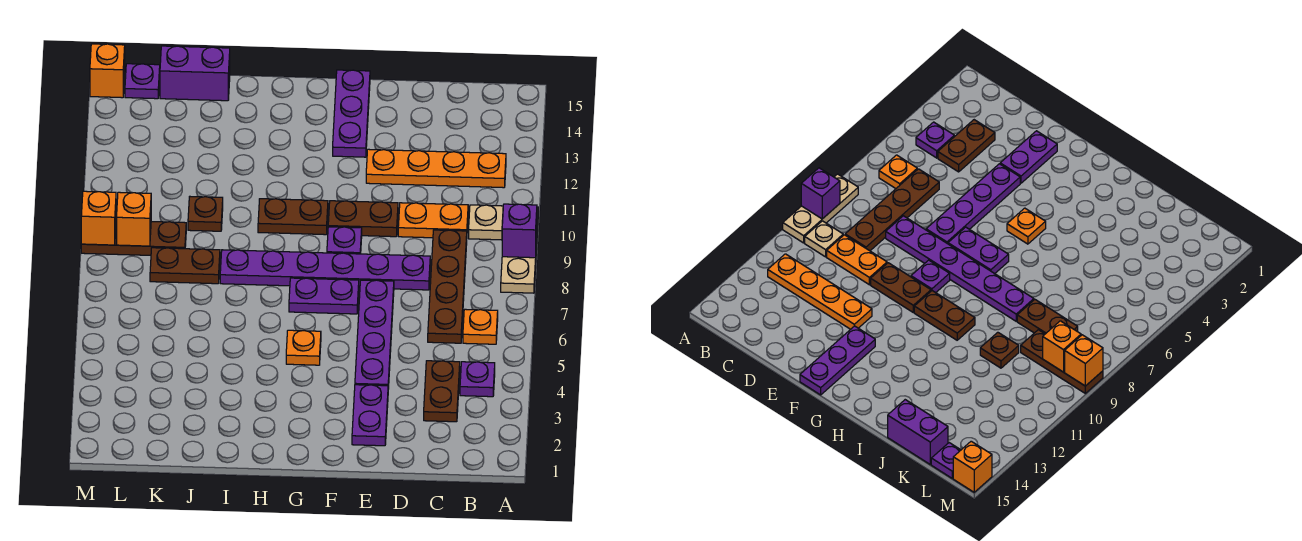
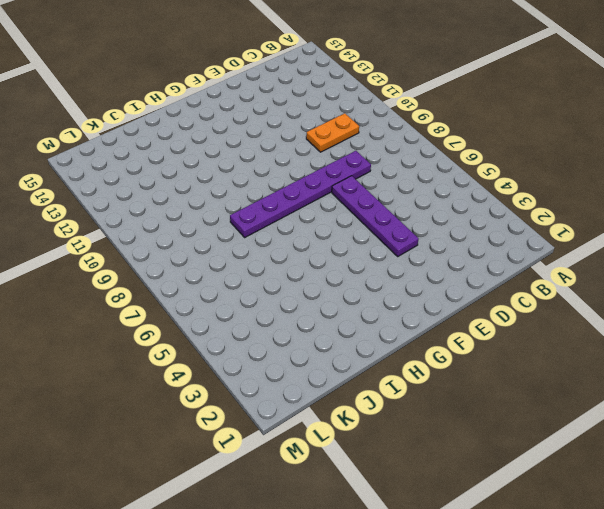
none -> tan 1x3 plate [501,207,538,293]
none -> purple 1x1 plate [460,362,495,397]
none -> orange 1x1 plate [463,309,498,344]

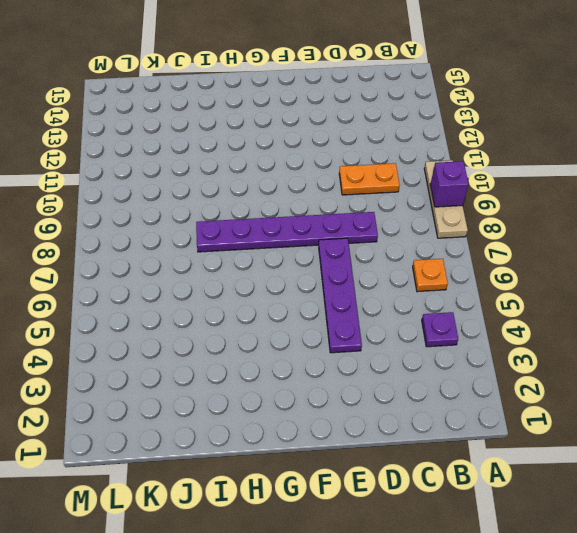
none -> tan 1x1 plate [469,205,503,240]
none -> orange 1x4 plate [366,149,506,188]
none -> brown 1x2 plate [424,361,460,422]

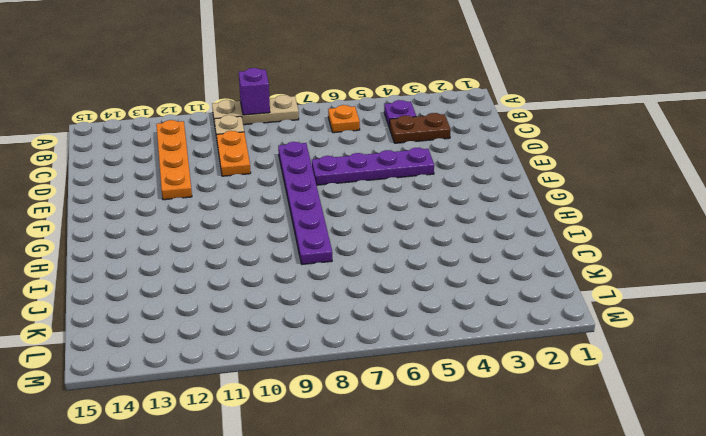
none -> brown 1x4 plate [428,230,467,343]
none -> purple 1x2 plate [352,385,388,446]
none -> brown 1x2 plate [328,201,398,237]

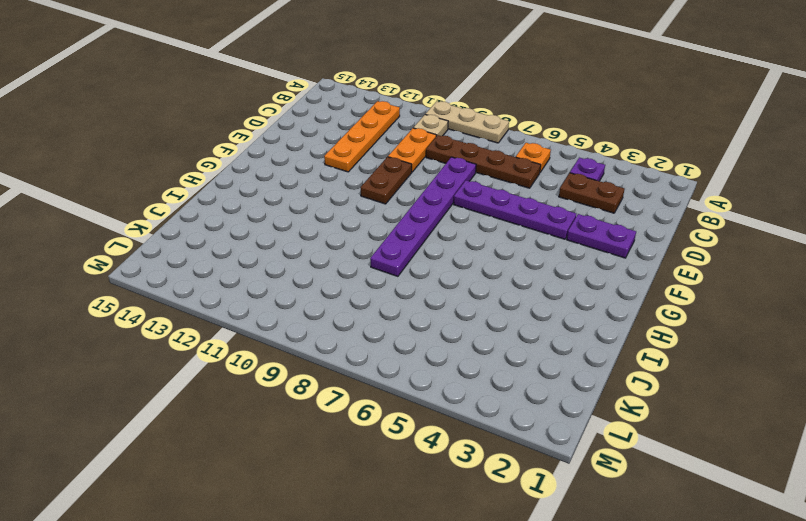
none -> purple 1x2 plate [289,278,359,314]
none -> purple 1x1 plate [327,227,362,254]
none -> purple 1x3 plate [333,70,370,157]

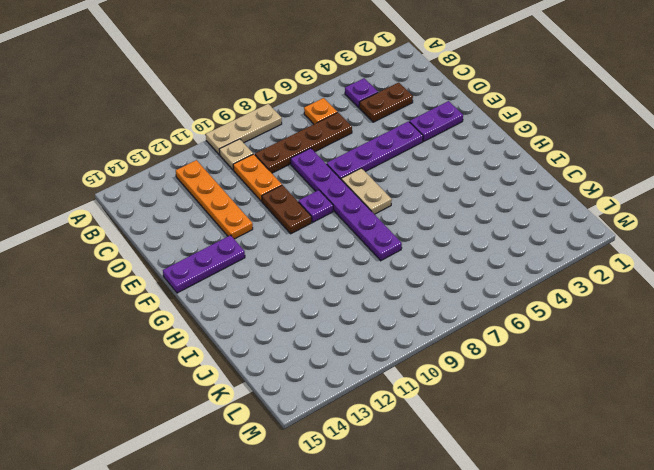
tan 1x2 plate [341,168,392,214] -> purple 1x2 plate [289,278,359,314]
none -> orange 1x1 plate [286,330,321,365]
none -> brown 1x2 plate [258,199,328,235]
none -> brown 1x2 plate [150,248,220,284]

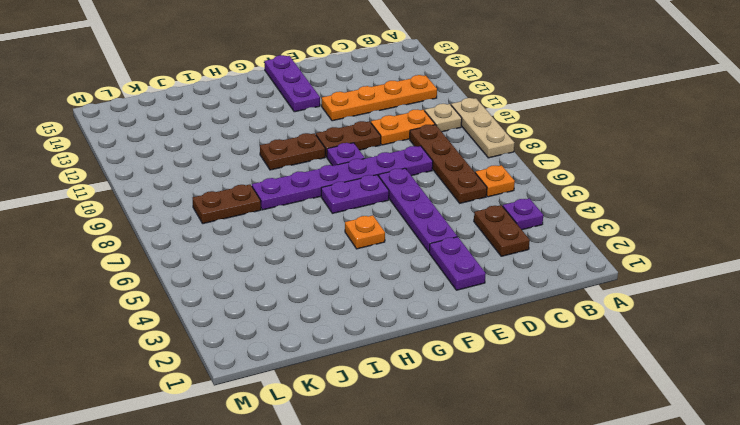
none -> brown 1x1 plate [188,197,223,231]
none -> purple 1x2 brick [160,46,230,101]
none -> brown 1x3 plate [81,220,186,255]

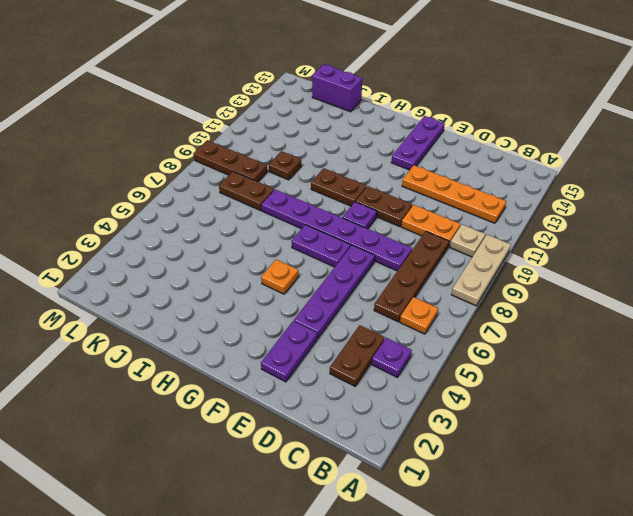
none -> purple 1x1 plate [125,64,160,99]
none -> orange 1x1 brick [90,44,125,98]
none -> purple 1x1 brick [502,204,537,258]

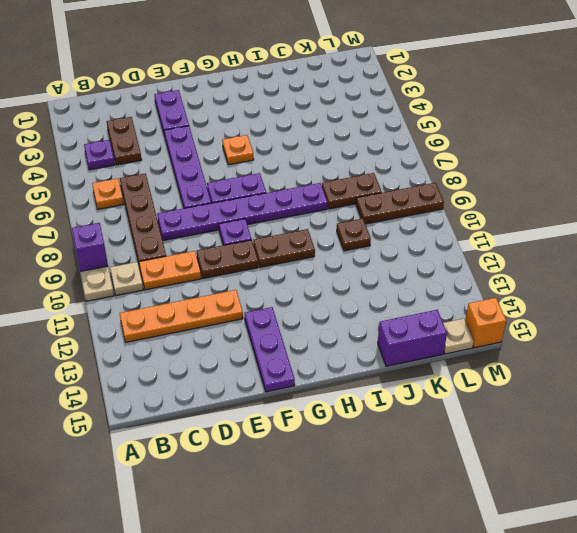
tan 1x1 plate [443,319,474,354] -> purple 1x1 plate [125,64,160,99]
none -> orange 1x1 brick [117,192,151,246]
none -> orange 1x1 brick [81,191,116,245]

